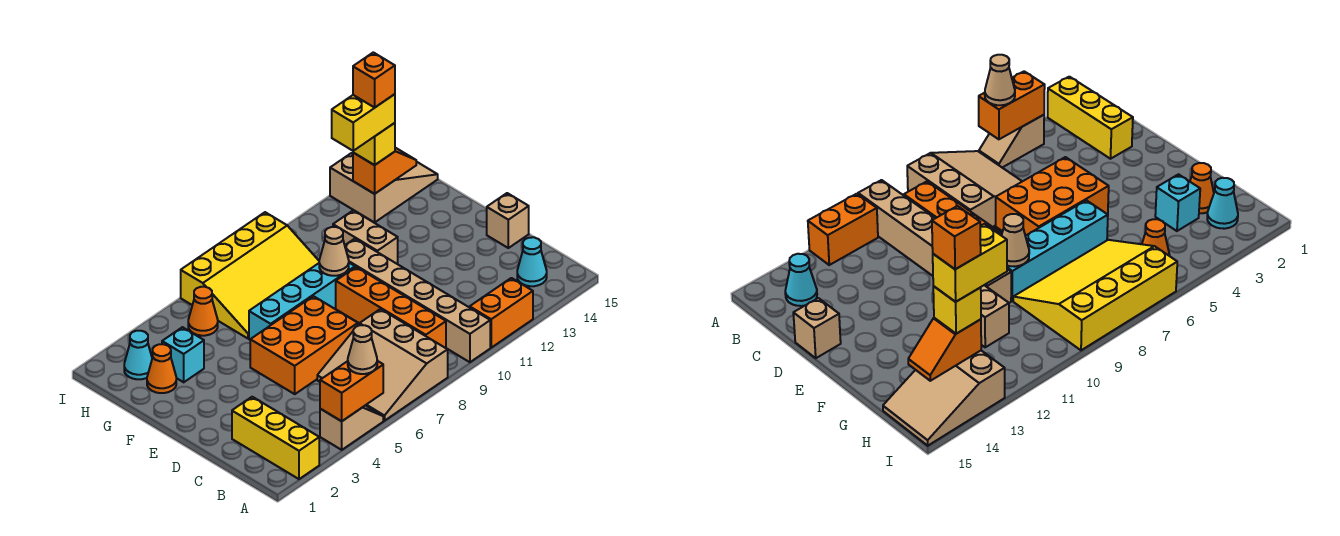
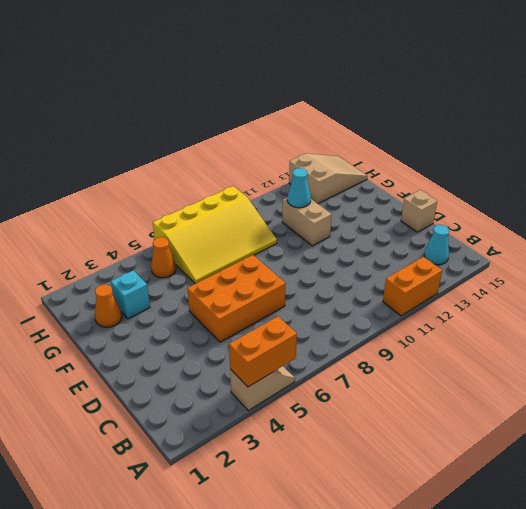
cyan 1x1 cone [287,168,311,208] -> cyan 1x1 cone moved to [124,331,152,379]
none -> yellow 1x3 brick [232,397,319,479]
none -> tan 3x3 slope [317,309,448,421]
none -> tan 1x6 brick [345,239,490,362]

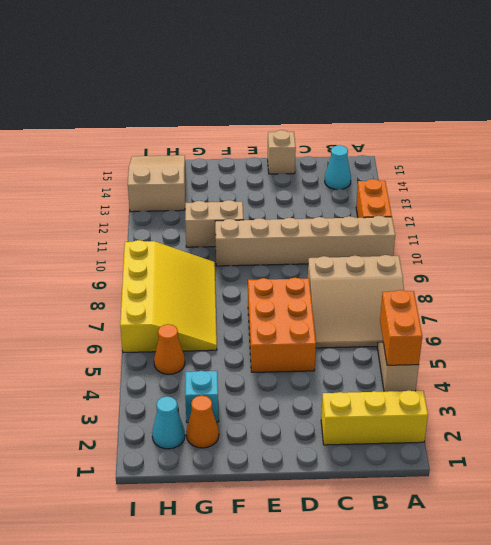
none -> orange 1x4 brick [336,267,446,348]
none -> cyan 1x4 brick [249,263,355,340]
none -> tan 1x1 cone [319,227,349,276]

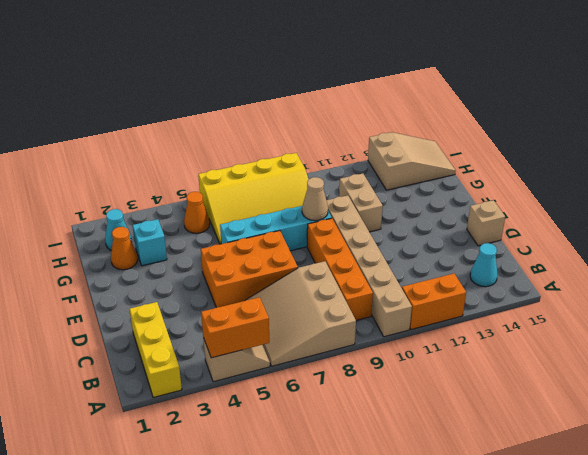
none -> orange 1x2 slope [353,148,416,194]
none -> tan 1x1 cone [348,325,377,374]
none -> yellow 1x1 brick [353,123,395,165]

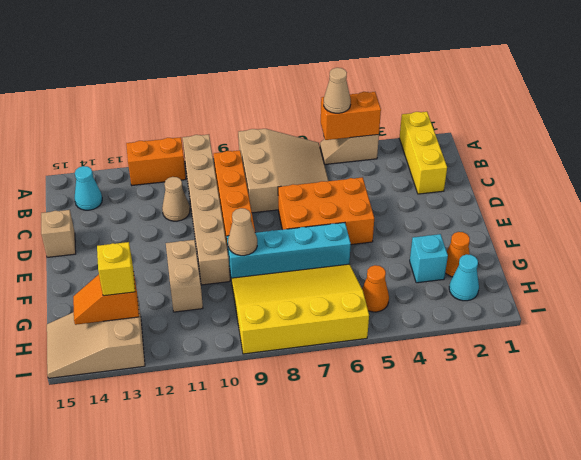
tan 1x1 cone [162,177,190,221] -> none
none -> yellow 1x2 brick [332,94,395,151]
none -> orange 1x1 brick [353,52,395,107]

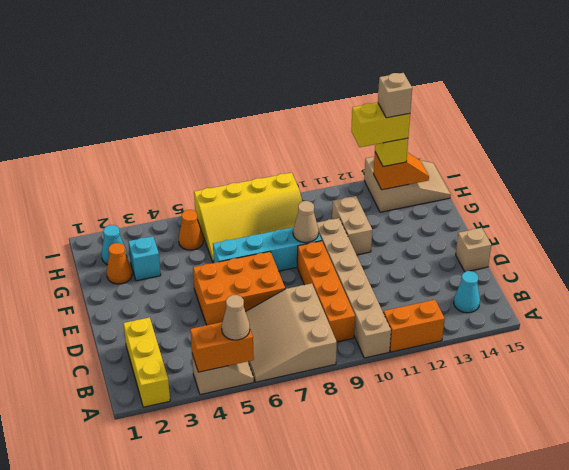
tan 1x1 brick [378,73,412,118] -> orange 1x1 brick [353,52,395,107]

